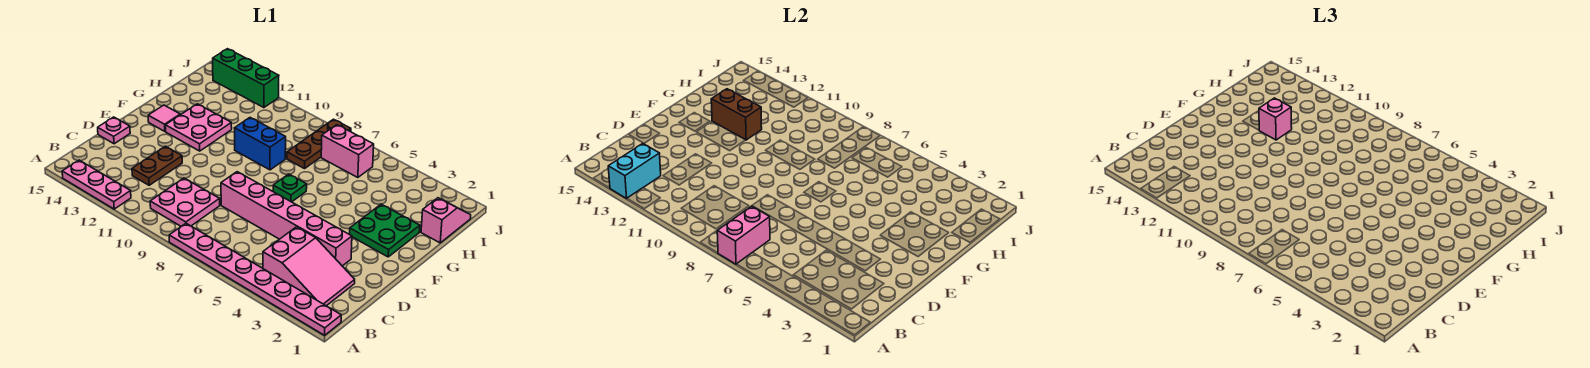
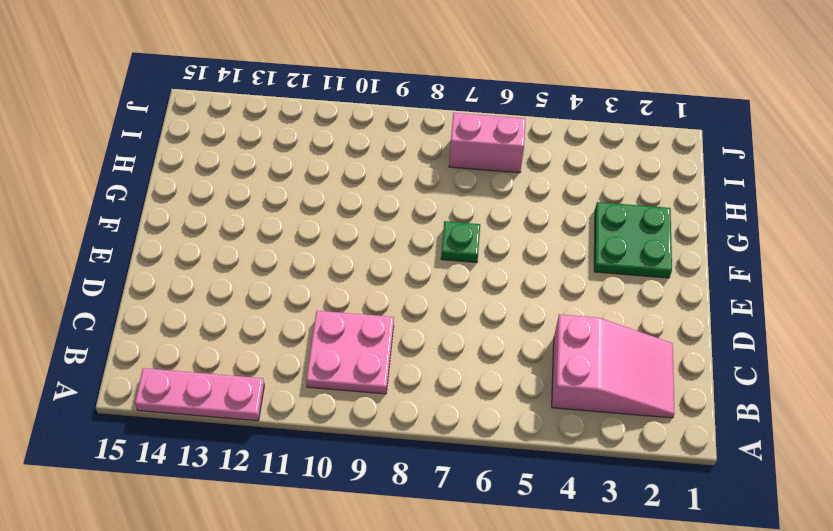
none -> pink 1x8 plate [169,223,341,335]
none -> brown 1x2 plate [132,146,182,185]
none -> pink 1x6 brick [221,172,352,266]

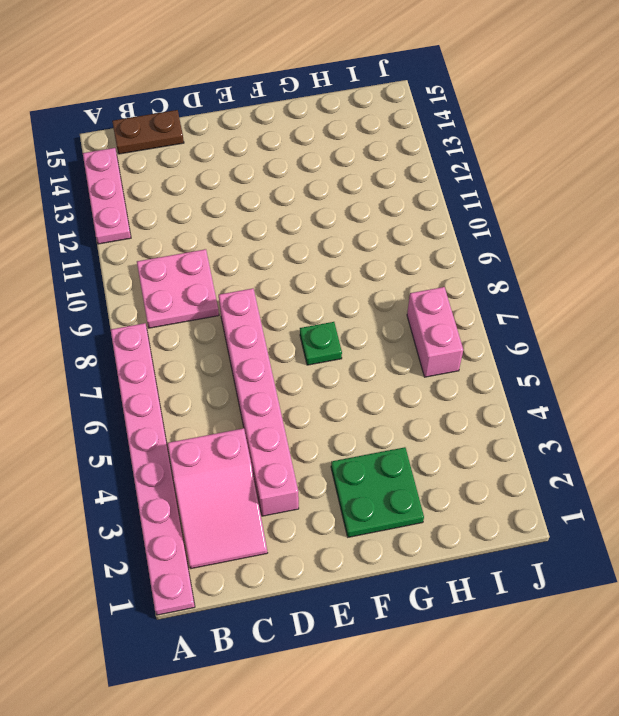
brown 1x2 plate [112,110,184,154] -> brown 1x2 plate moved to [132,146,182,185]
none -> pink 1x1 plate [98,117,130,144]
none -> pink 2x2 plate [165,104,232,151]
none -> pink 1x1 tile [148,105,180,131]

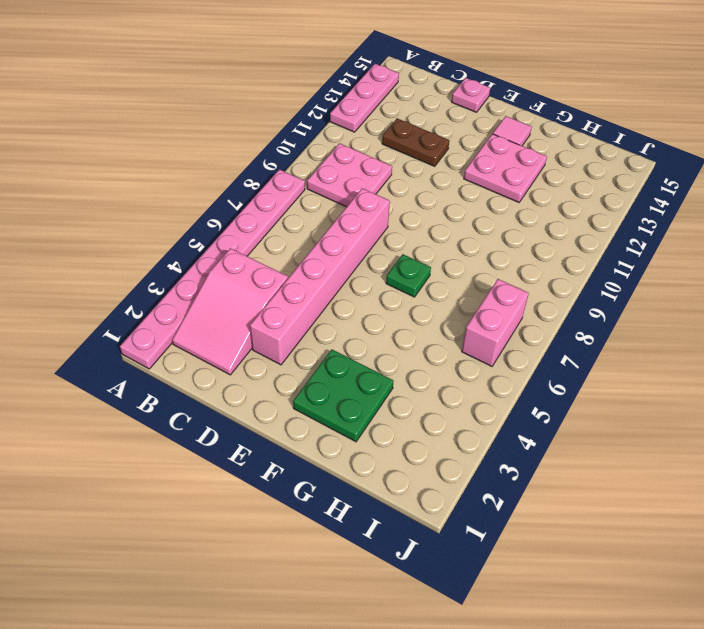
none -> blue 1x2 brick [235,118,286,170]
none -> pink 1x2 slope [421,198,471,243]
none -> brown 1x3 plate [287,119,351,169]

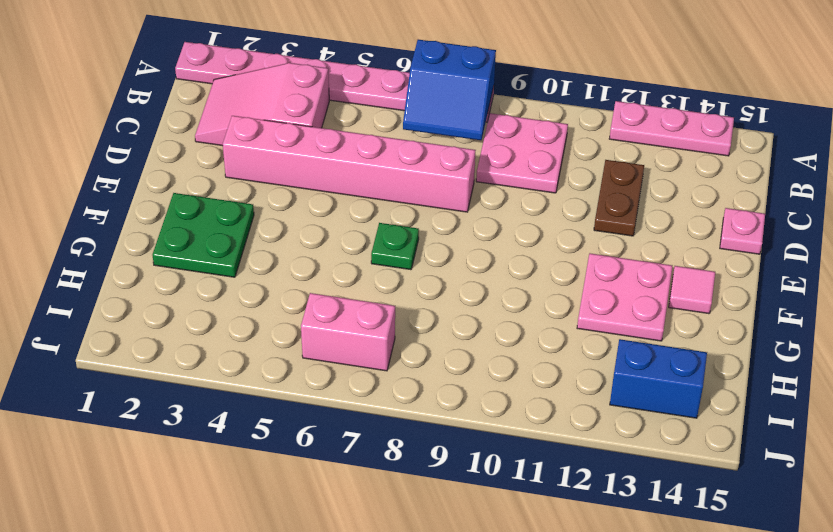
blue 2x2 slope [403,40,496,140] -> pink 1x2 brick [717,206,770,264]
blue 1x2 brick [610,339,707,418] -> blue 1x2 brick moved to [235,118,286,170]
none -> pink 1x2 slope [421,198,471,243]
none -> brown 1x3 plate [287,119,351,169]
none -> green 1x3 brick [213,49,279,108]

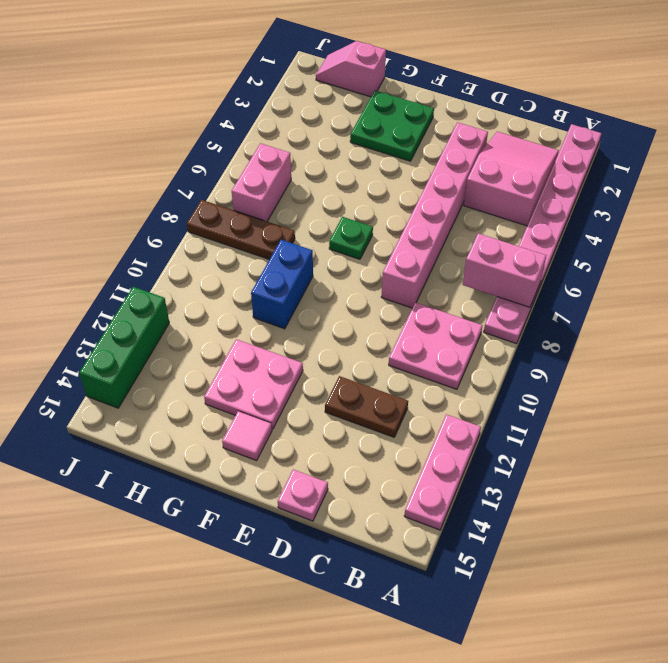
none -> cyan 1x2 brick [608,144,661,198]
none -> brown 1x2 brick [711,89,762,140]
none -> pink 1x1 brick [1259,98,1292,140]

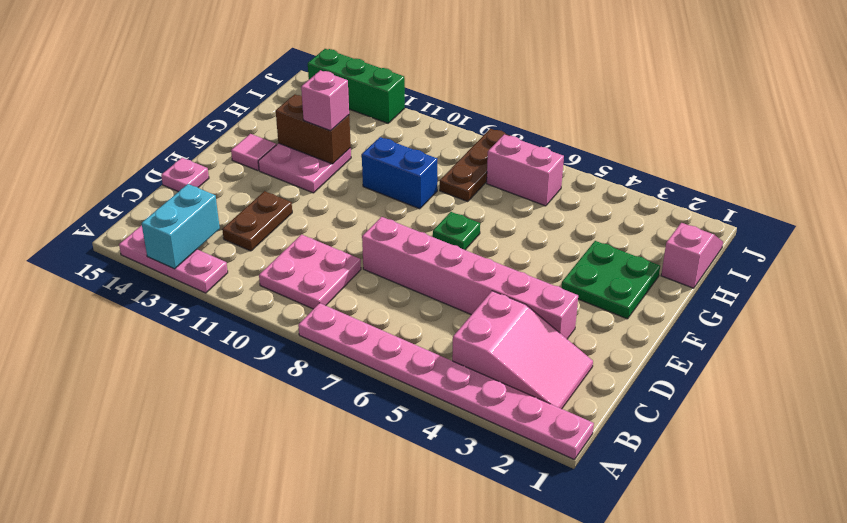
none -> pink 1x2 brick [717,206,770,264]

